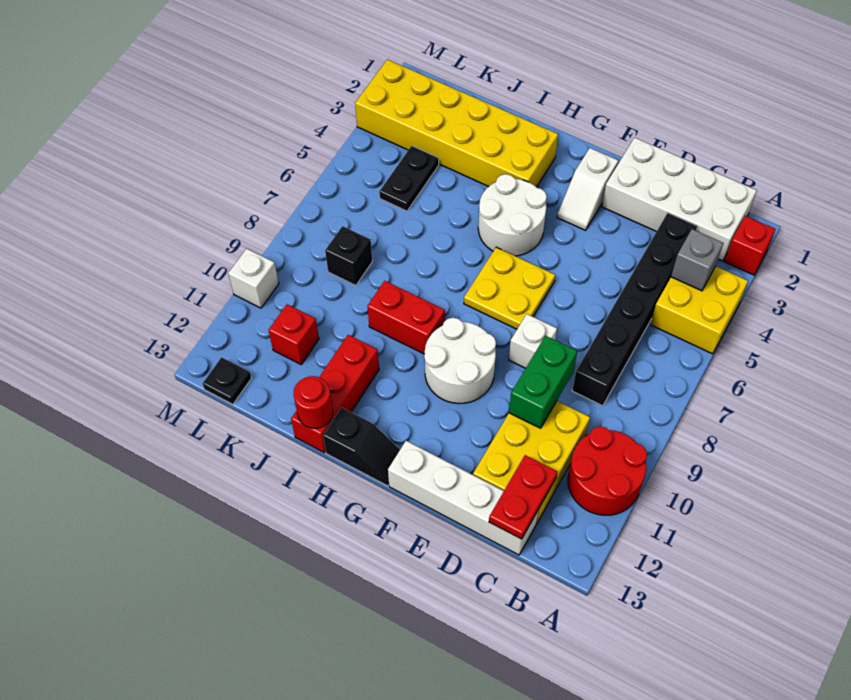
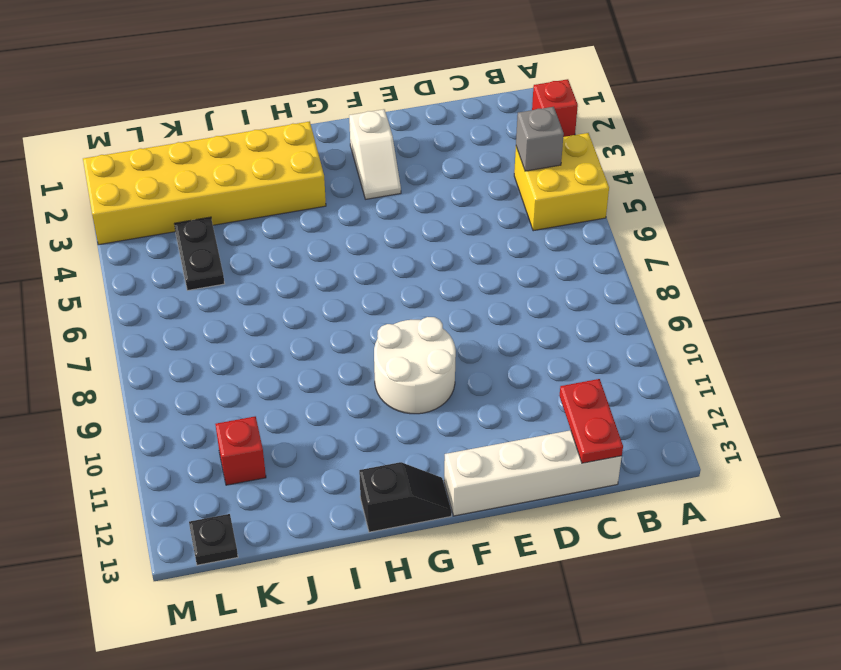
none -> red 2x2 round brick [568,426,647,515]
none -> white 2x4 brick [602,138,757,261]
none -> black 1x6 brick [572,213,697,406]

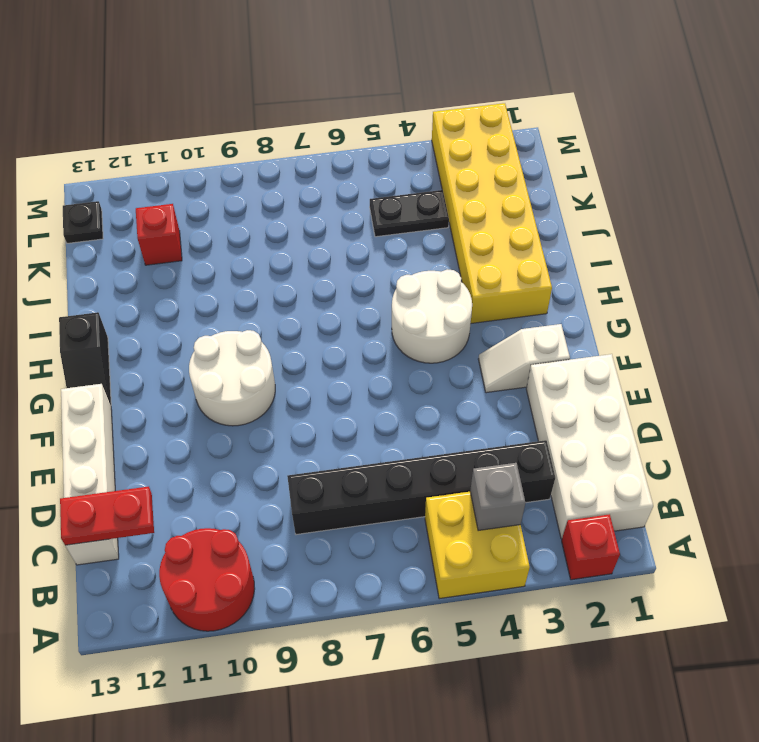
none -> yellow 2x3 brick [473,401,590,524]
none -> white 1x1 brick [509,314,557,368]
none -> yellow 2x2 plate [464,247,555,329]

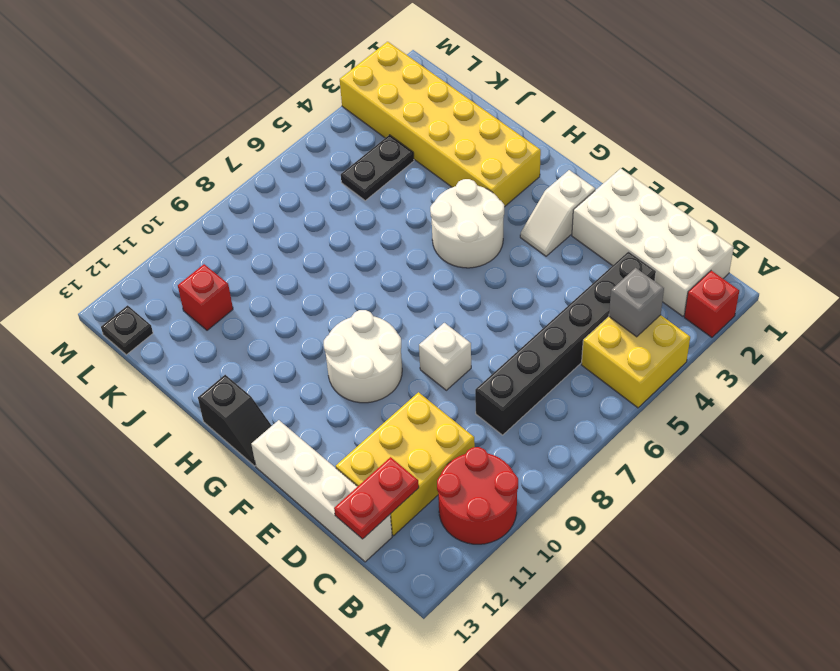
none -> yellow 2x2 plate [464,247,555,329]
none -> red 1x2 brick [367,281,445,354]
none -> red 1x3 brick [291,335,379,453]

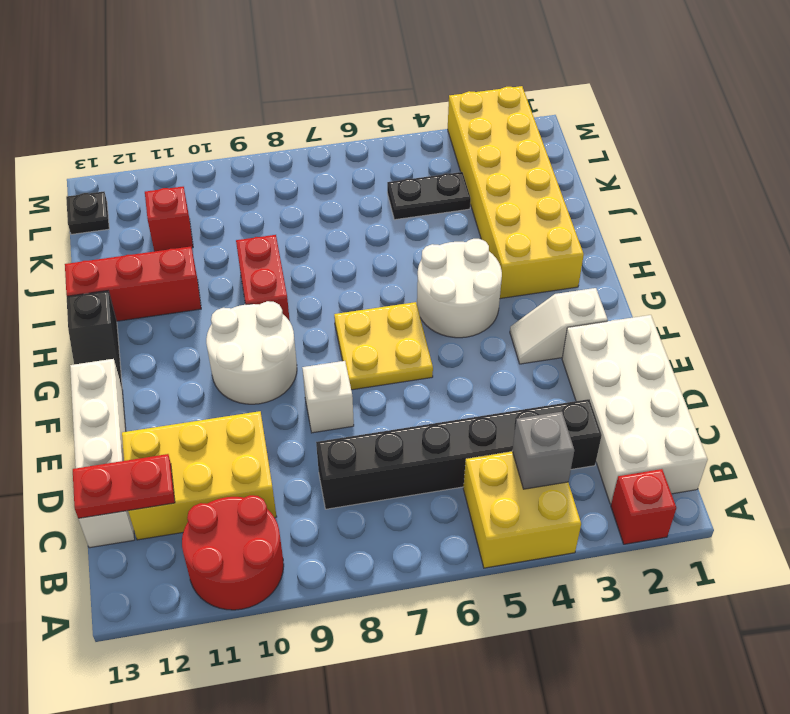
none -> black 1x1 brick [325,226,372,285]
none -> white 1x1 brick [228,249,279,308]
none -> green 1x2 brick [509,336,577,428]

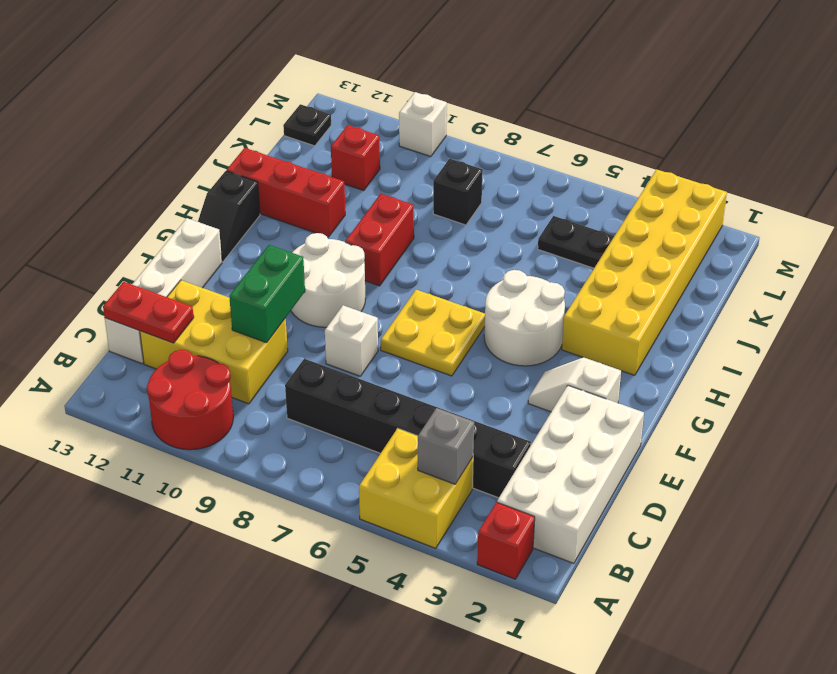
green 1x2 brick [229,245,305,343] -> green 1x2 brick turned to [509,336,577,428]
none -> red 1x1 round brick [293,376,333,428]

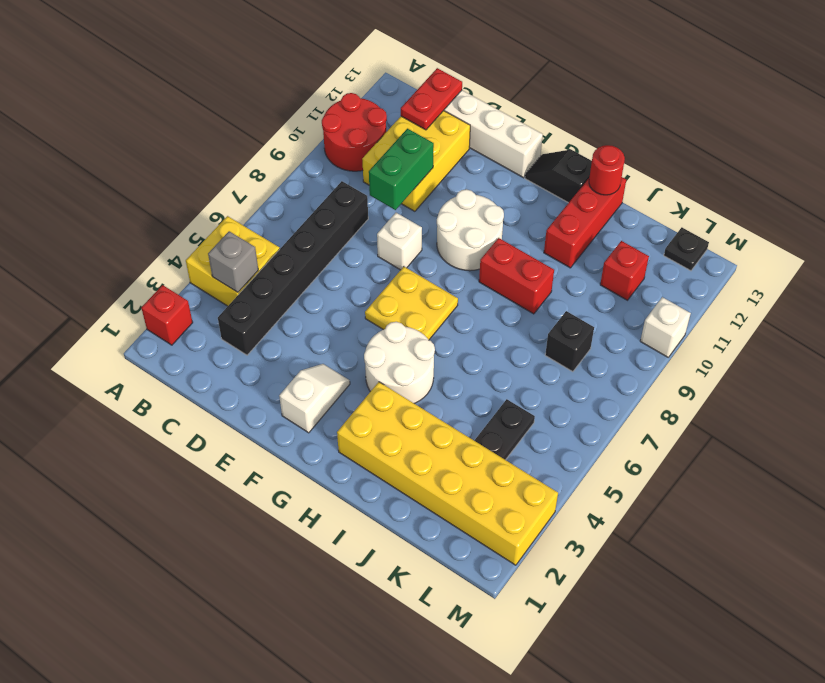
none -> white 2x4 brick [602,138,757,261]

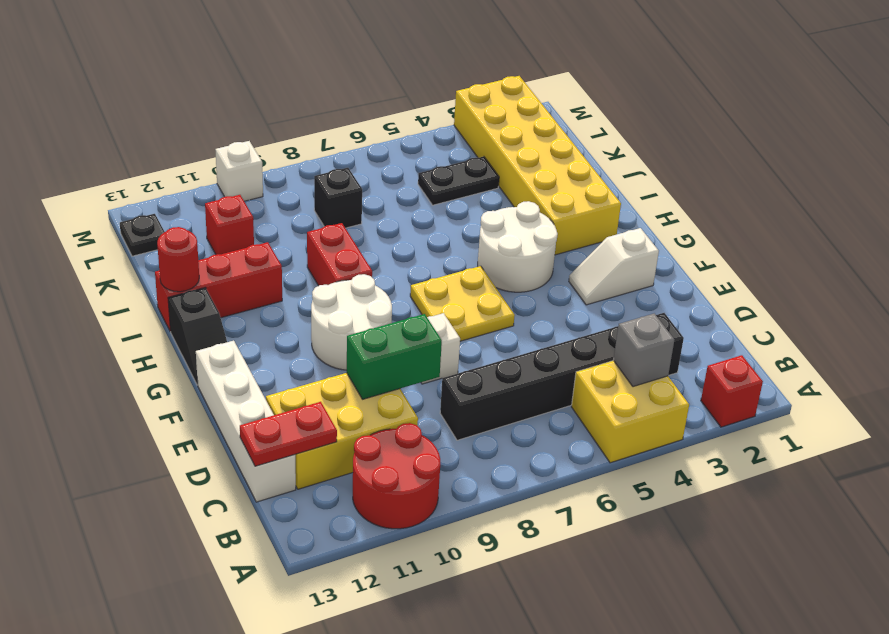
none -> white 2x4 brick [602,138,757,261]

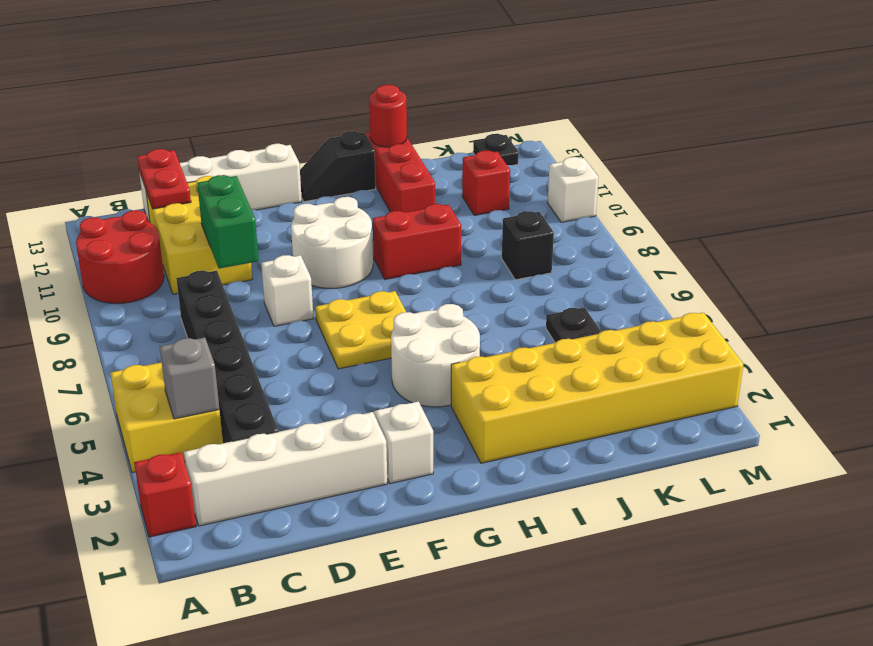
white 1x4 brick [184,412,387,526] -> white 2x4 brick [602,138,757,261]

